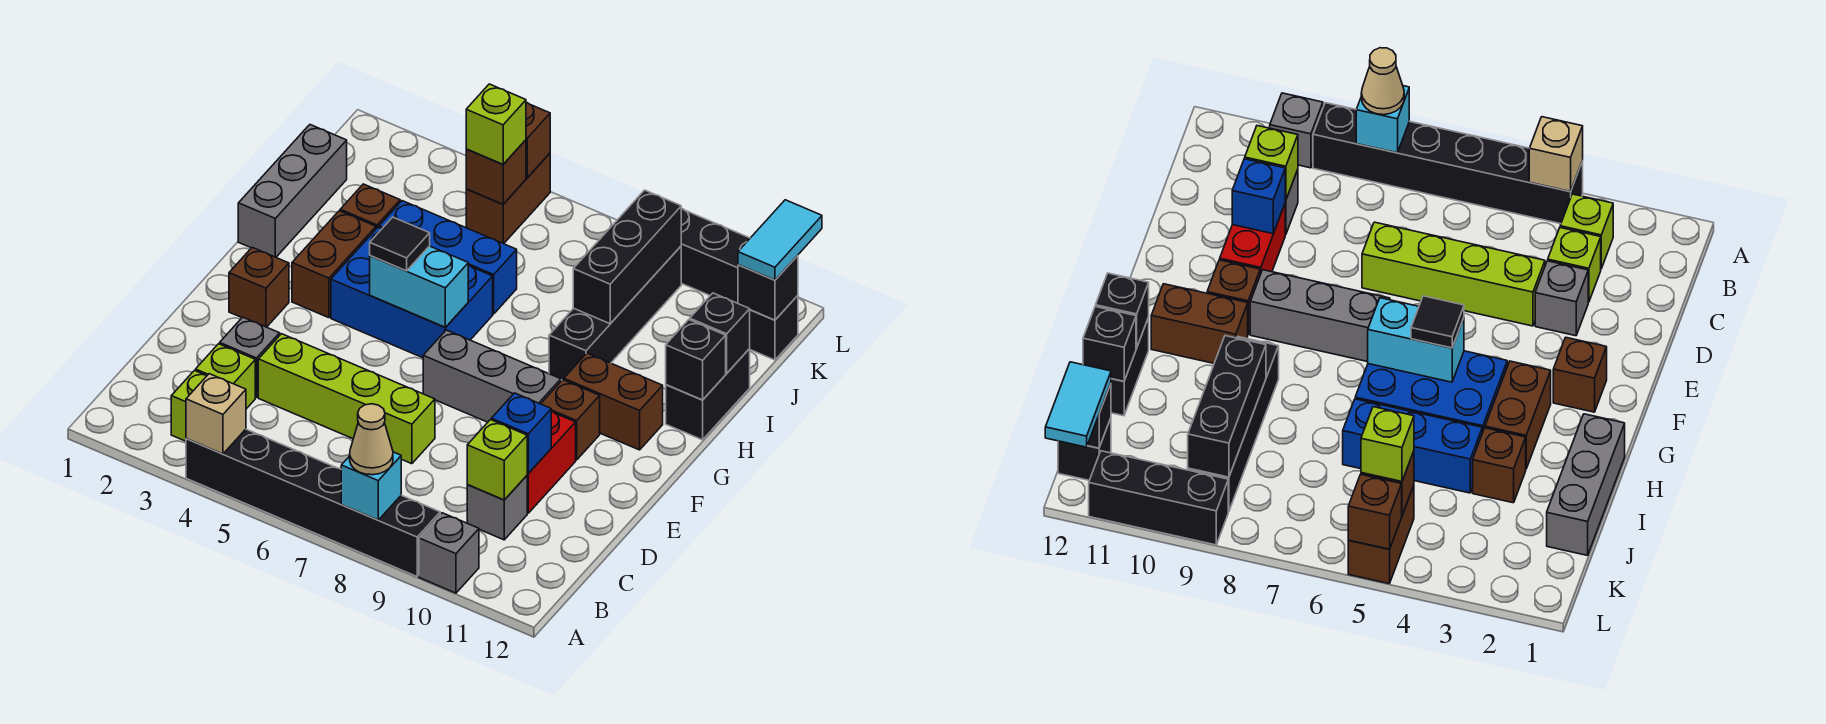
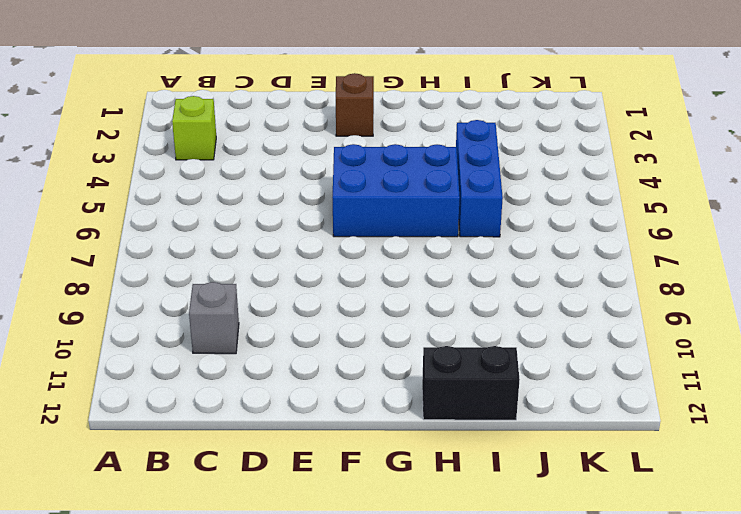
blue 2x3 brick [332,144,460,237] -> blue 2x3 brick turned to [331,227,493,358]
none -> black 1x6 brick [186,429,440,576]
none -> grey 1x1 brick [419,513,479,593]
none -> lime 1x1 brick [196,344,255,409]
none -> grey 1x1 brick [220,317,280,398]

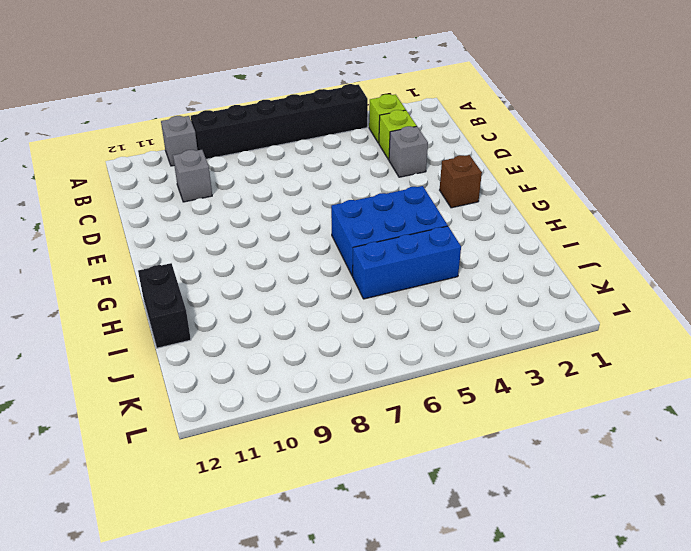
none -> lime 1x4 brick [258,334,435,464]
none -> red 1x2 brick [527,411,576,513]
none -> grey 1x3 brick [423,330,561,422]
none -> brown 1x1 brick [541,380,600,460]

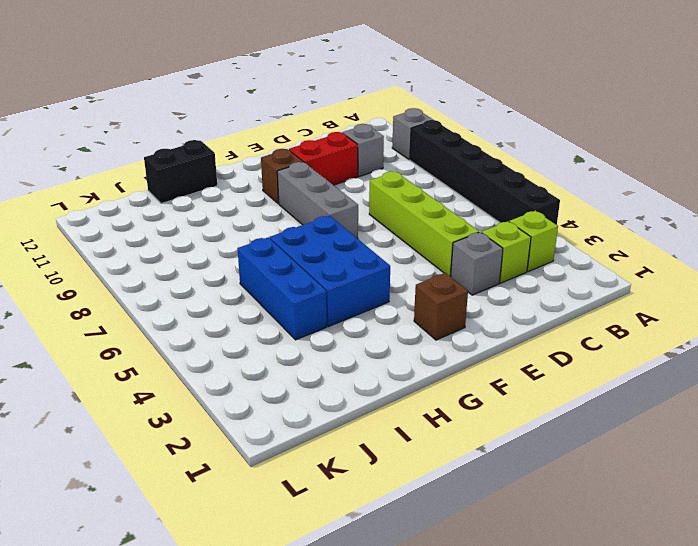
none -> brown 1x2 brick [292,211,376,318]
none -> brown 1x2 brick [564,353,663,450]
none -> grey 1x3 brick [238,125,347,257]
none -> black 1x4 brick [549,246,681,380]

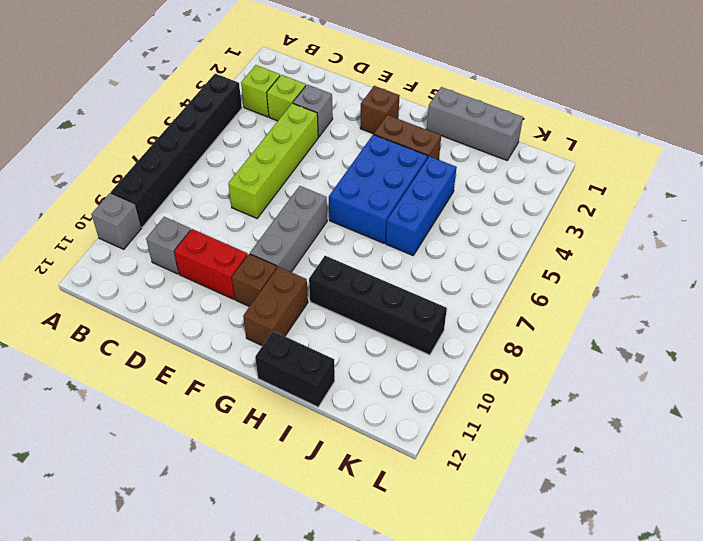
none -> brown 1x1 brick [340,184,400,229]
none -> brown 1x2 brick [466,153,550,244]
none -> black 1x1 brick [749,296,798,360]
none -> black 1x3 brick [681,209,750,303]

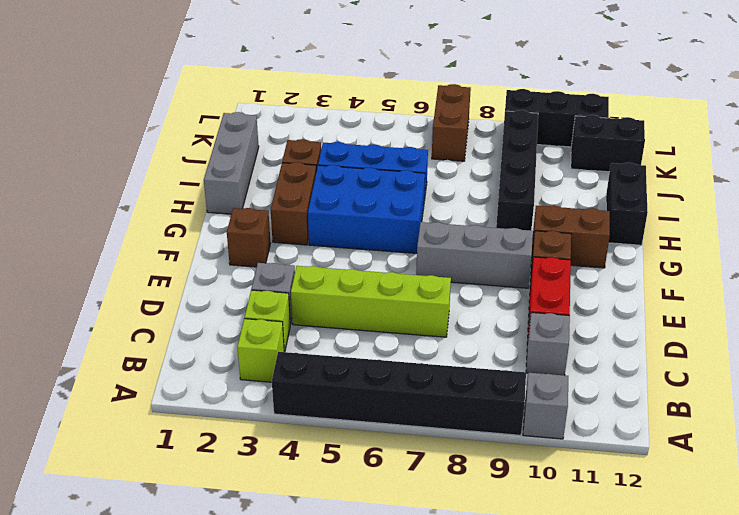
brown 1x2 brick [432,84,471,161] -> brown 1x2 brick moved to [466,153,550,244]
black 1x2 brick [571,115,645,172] -> black 1x1 brick [749,296,798,360]
none -> tan 1x1 brick [186,374,246,454]
none -> cyan 1x1 brick [341,452,401,520]
none -> lime 1x1 brick [467,420,527,500]
none -> blue 1x1 brick [491,393,551,473]

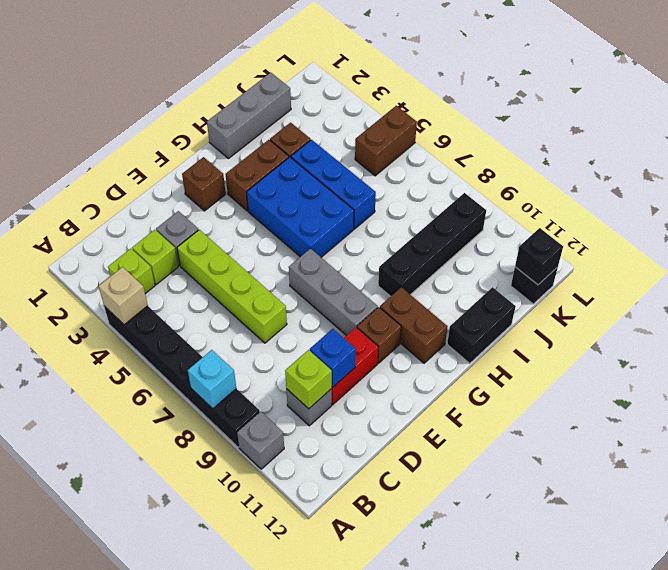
none -> black 1x3 brick [681,209,750,303]
none -> cyan 1x2 brick [370,246,468,327]
none -> black 1x1 brick [666,320,726,400]
none -> black 1x3 brick [573,190,681,324]

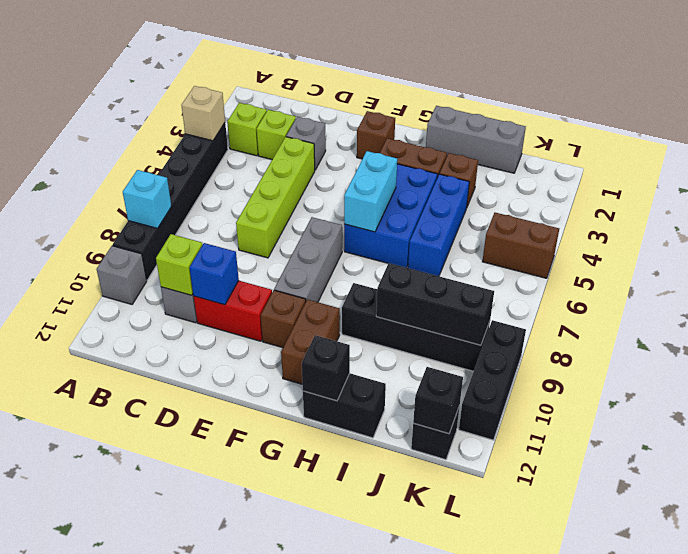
none -> black 1x1 brick [690,293,750,373]
none -> brown 1x1 brick [466,140,526,204]
none -> brown 1x1 brick [526,103,550,178]
none -> tan 1x1 cone [350,404,393,475]

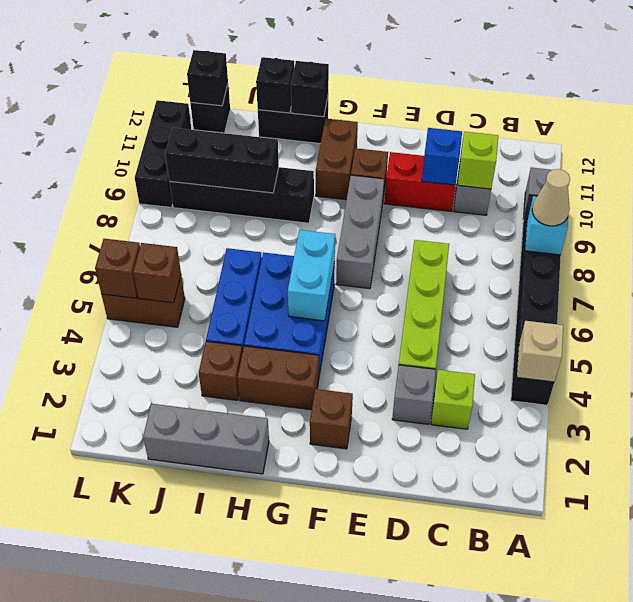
none -> lime 1x1 brick [171,371,207,441]
none -> black 1x1 tile [370,217,430,271]
none -> lime 1x1 brick [466,84,526,164]
none -> cyan 1x2 tile [738,200,822,280]

